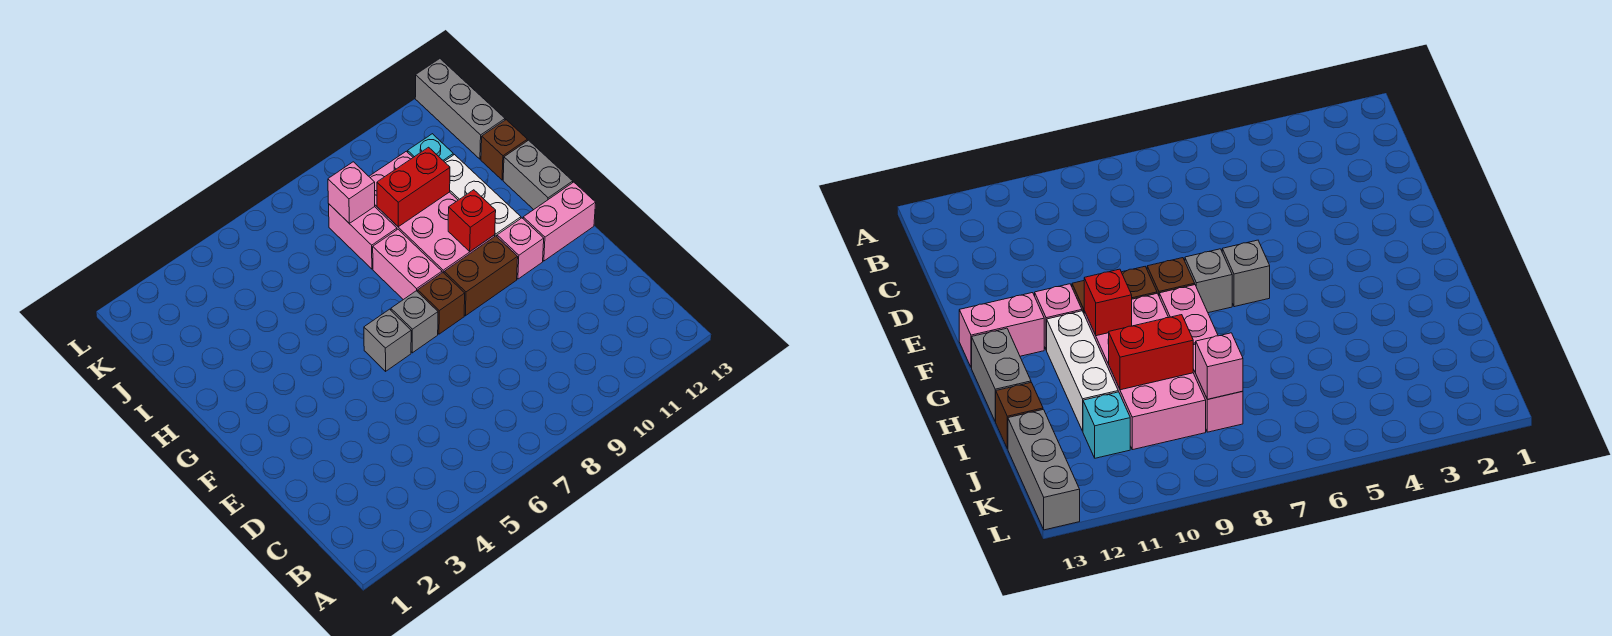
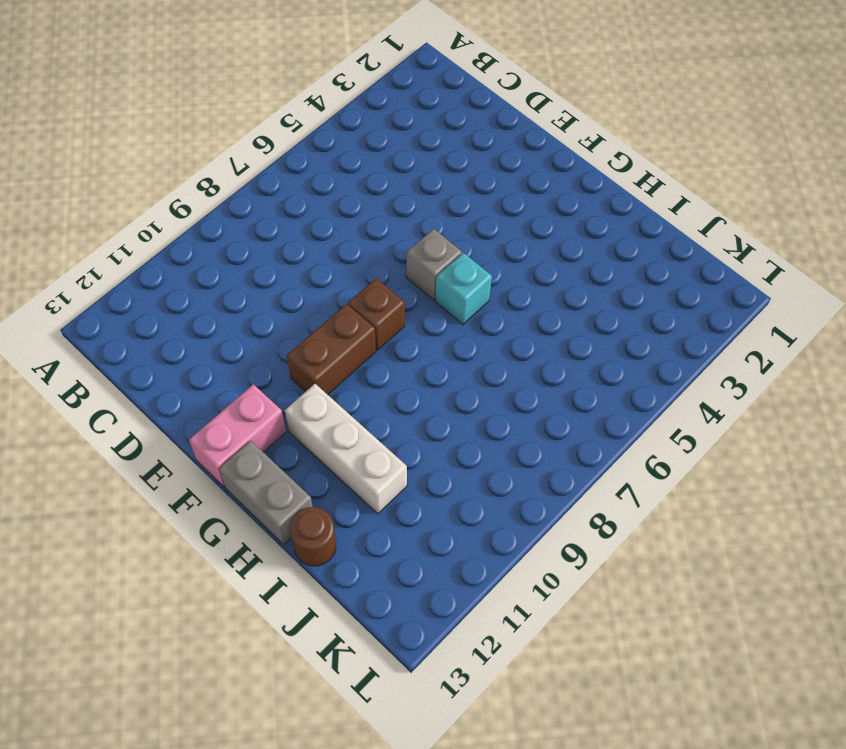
cyan 1x1 brick [435,253,492,324] -> cyan 1x1 brick moved to [408,134,453,161]
brown 1x1 round brick [290,507,336,566] -> brown 1x1 brick [481,120,527,180]
none -> grey 1x1 brick [391,291,438,353]
none -> pink 1x1 brick [497,218,544,279]
none -> pink 1x2 brick [373,229,442,300]

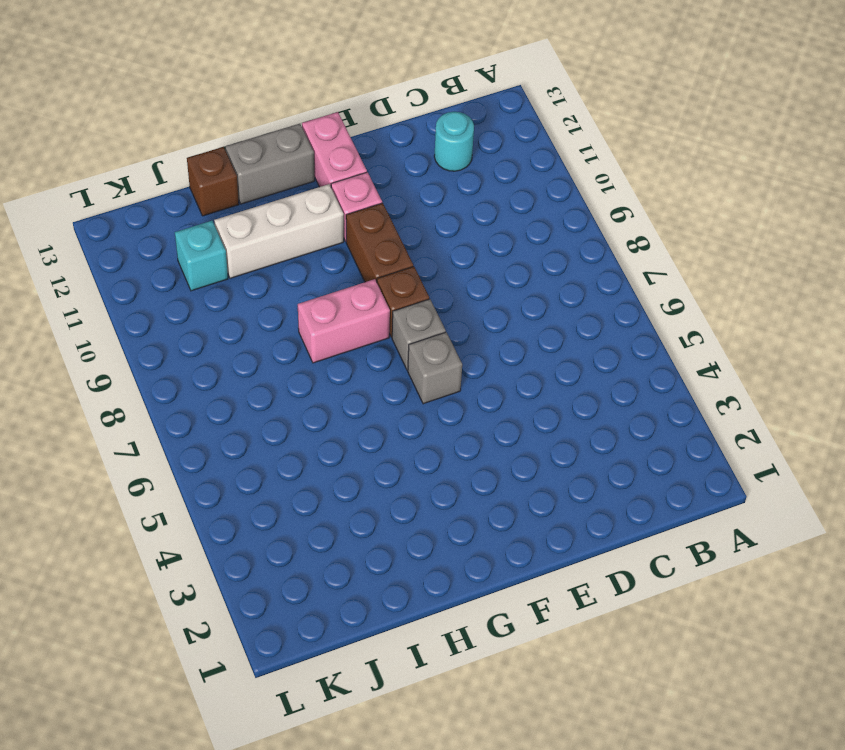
cyan 1x1 round brick [434,112,474,171] -> none
none -> pink 2x4 brick [369,151,495,273]
none -> pink 1x2 brick [329,204,397,269]
none -> grey 1x3 brick [415,59,505,159]

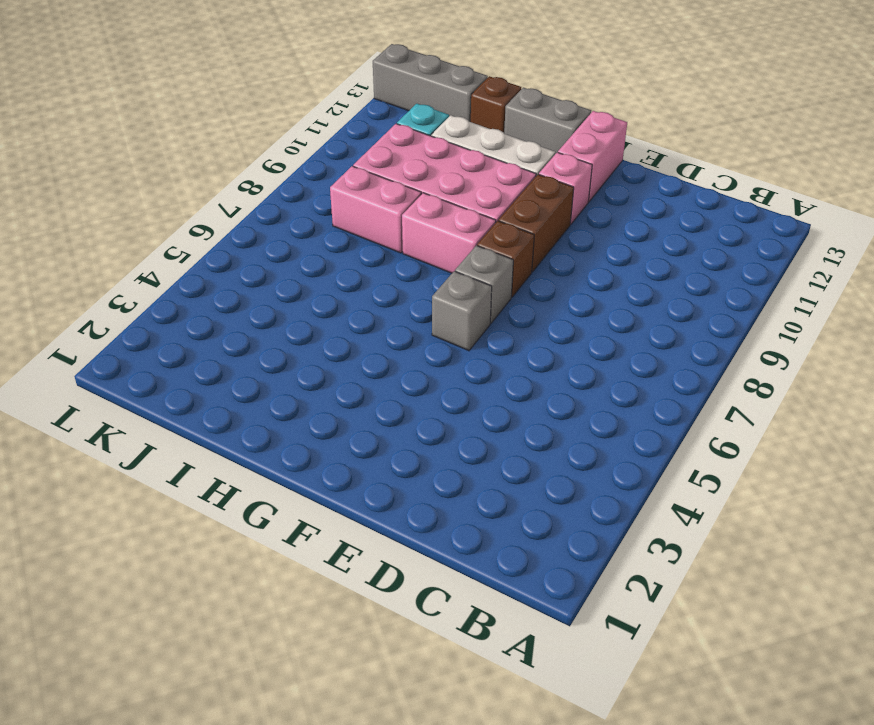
none -> red 1x1 brick [448,190,496,251]
none -> red 1x2 brick [377,147,450,227]
none -> pink 1x1 brick [328,162,375,223]

